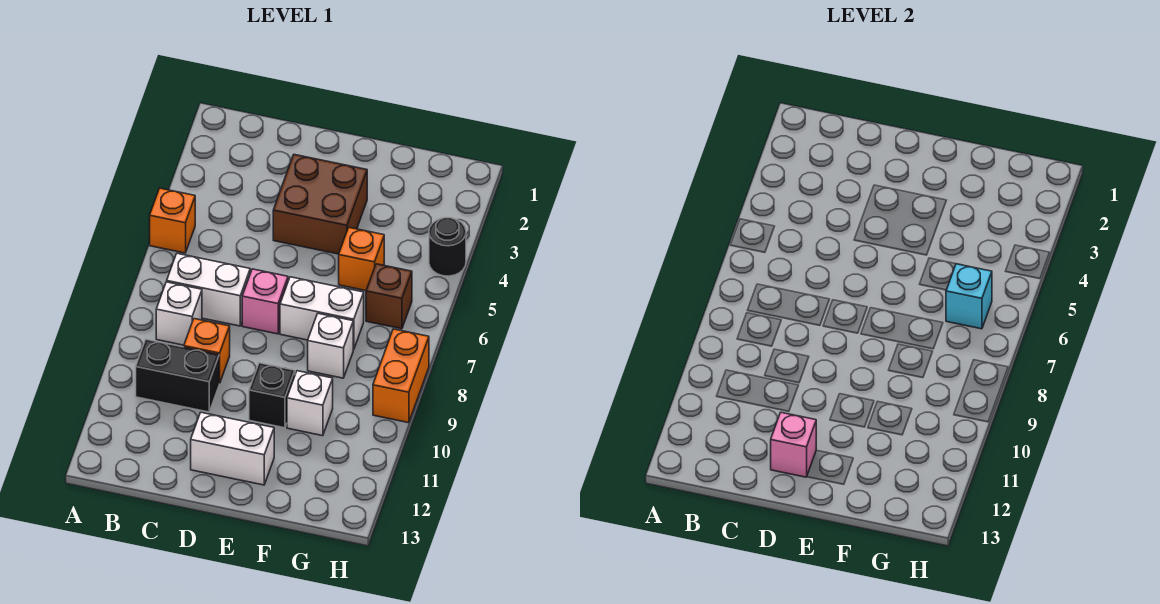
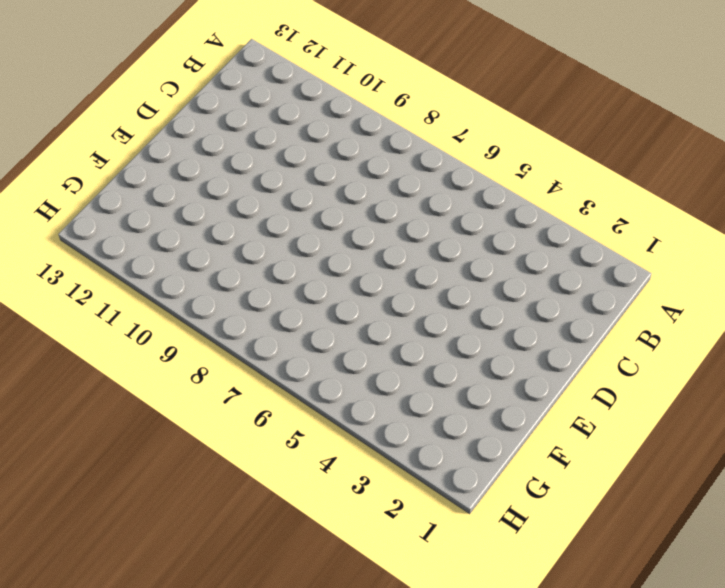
none -> orange 1x1 brick [150,188,195,253]
none -> white 1x2 brick [167,253,250,326]
none -> white 1x1 brick [156,282,202,345]

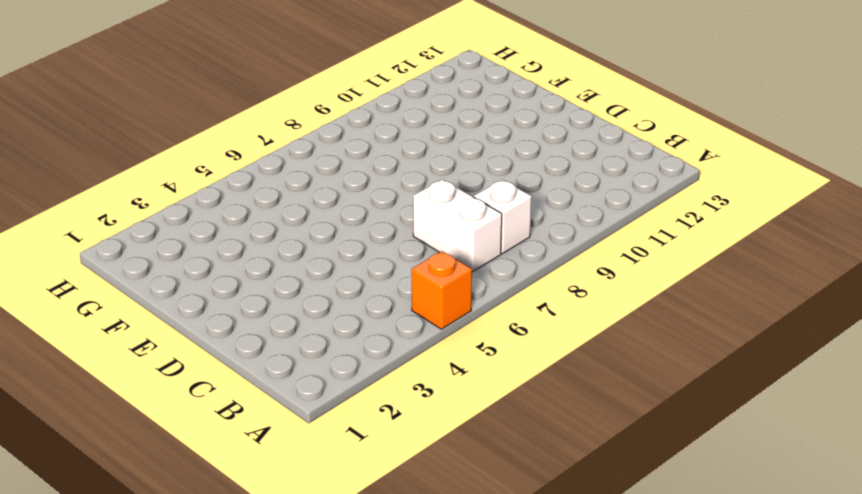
none -> black 1x2 brick [136,339,219,412]
none -> orange 1x1 brick [184,319,230,383]
none -> brown 2x2 brick [273,155,367,254]

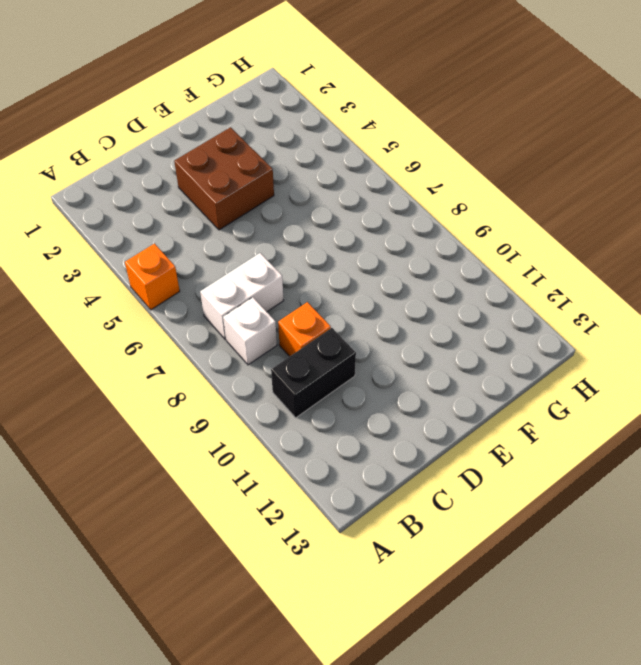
none -> pink 1x1 brick [242,269,288,334]
none -> white 1x2 brick [191,412,274,485]
none -> white 1x2 brick [280,277,364,350]

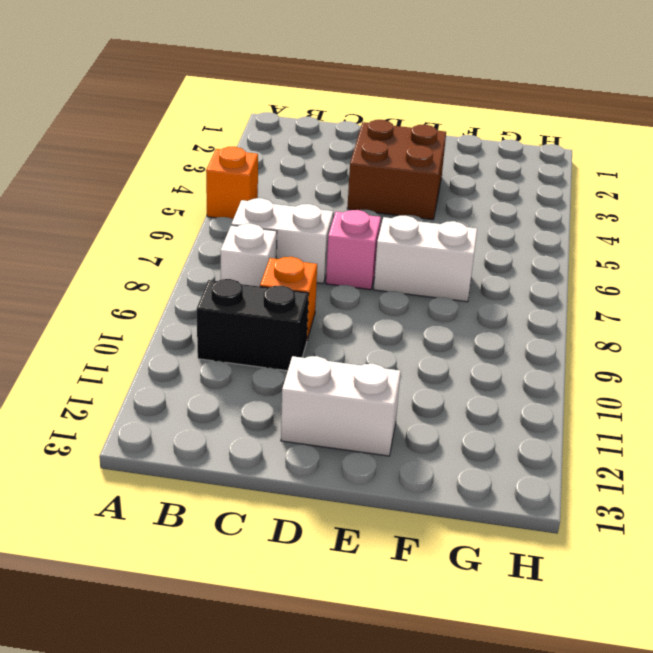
none -> black 1x1 brick [249,363,295,428]
none -> orange 1x1 brick [339,228,384,291]
none -> white 1x1 brick [308,314,353,378]

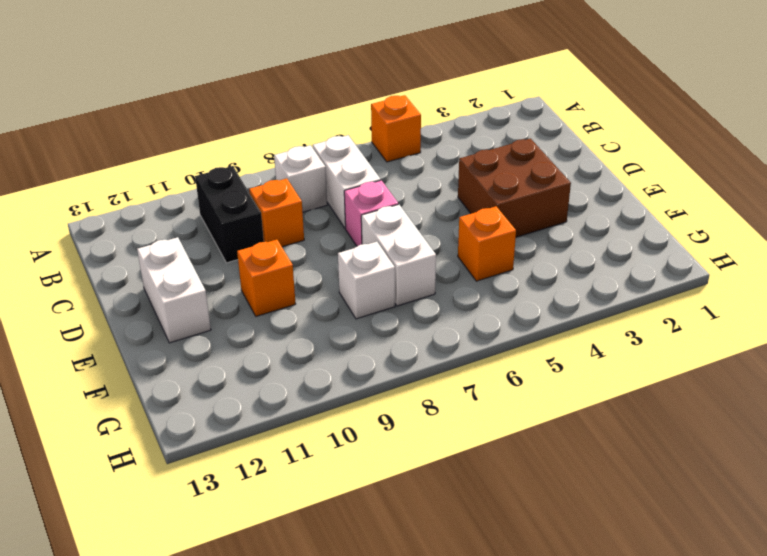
orange 1x1 brick [237,240,296,316] -> black 1x1 brick [249,363,295,428]
none -> white 1x1 brick [287,371,333,436]
none -> brown 1x1 brick [366,264,412,329]
none -> black 1x1 round brick [429,218,466,276]

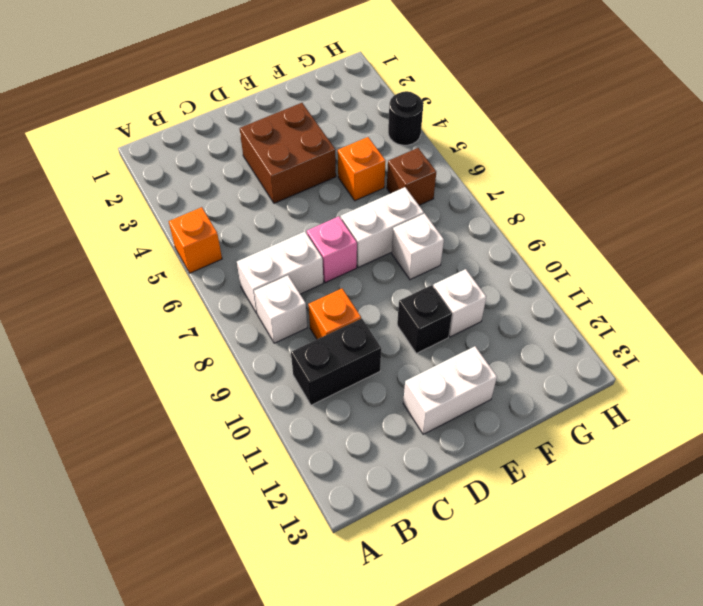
none -> orange 1x2 brick [373,329,429,423]
none -> pink 1x1 brick [771,412,816,477]
none -> cyan 1x1 brick [946,264,992,329]

